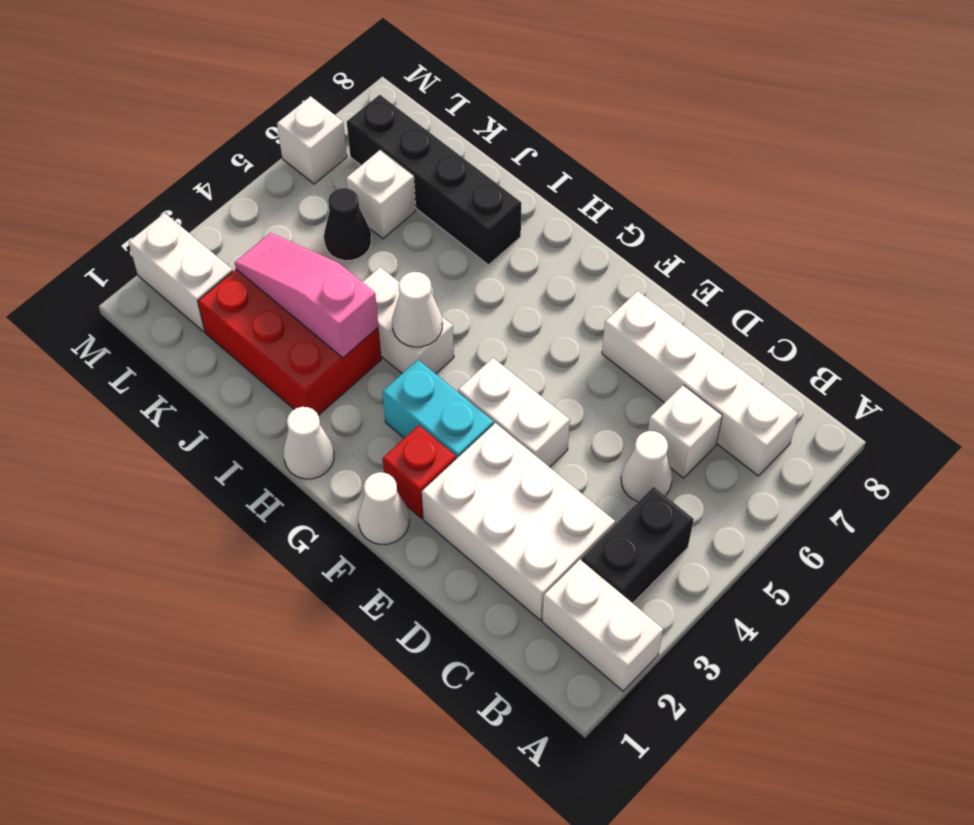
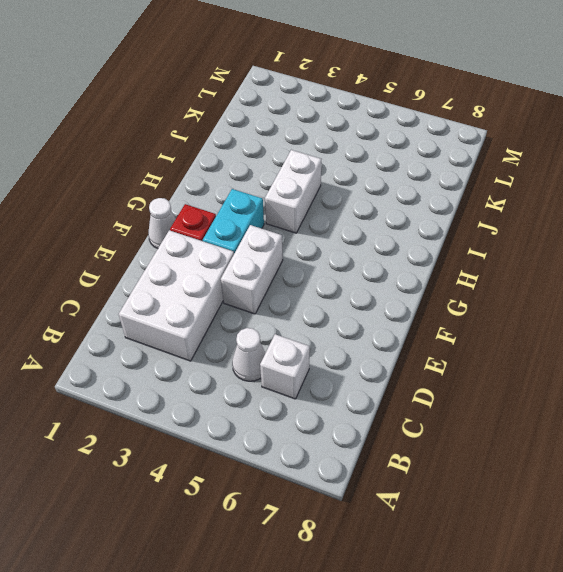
none -> white 1x2 brick [542,560,663,691]
none -> black 1x2 brick [581,487,694,603]
none -> white 1x4 brick [602,291,798,476]

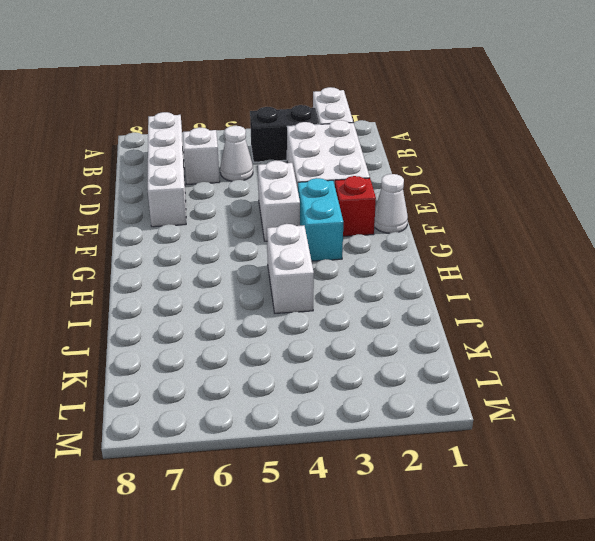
none -> white 1x1 cone [283,407,334,479]
none -> red 2x3 brick [198,269,382,415]
none -> black 1x4 brick [347,95,521,265]

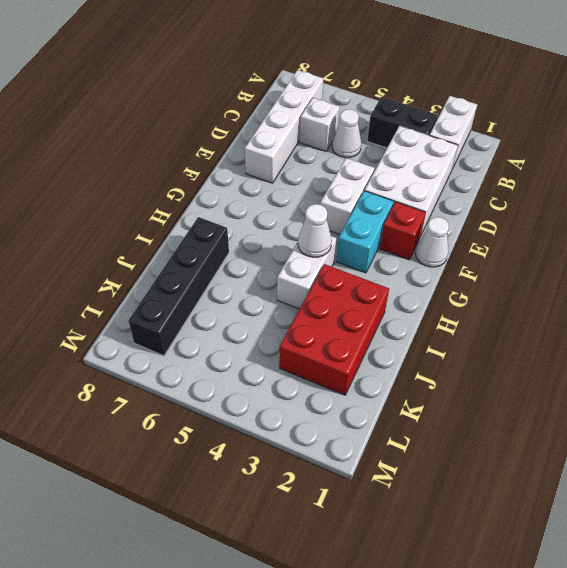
none -> white 1x1 cone [283,407,334,479]
none -> black 1x1 cone [324,188,371,261]
none -> white 1x1 brick [346,150,416,239]

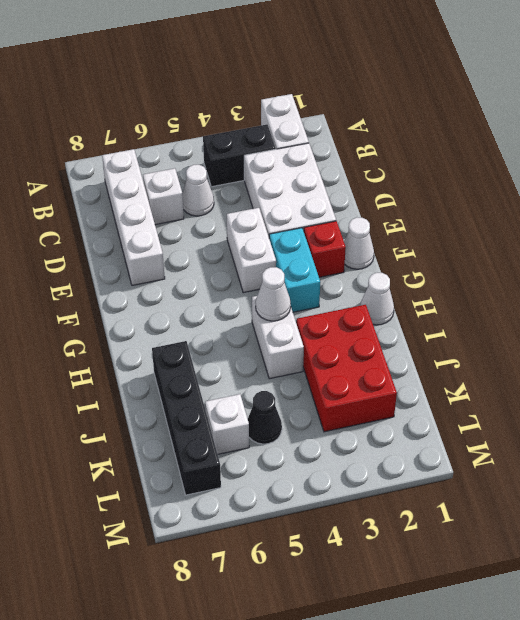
none -> white 1x2 brick [129,213,233,332]
none -> white 1x1 brick [277,96,347,184]
none -> pink 1x3 slope [235,233,378,358]

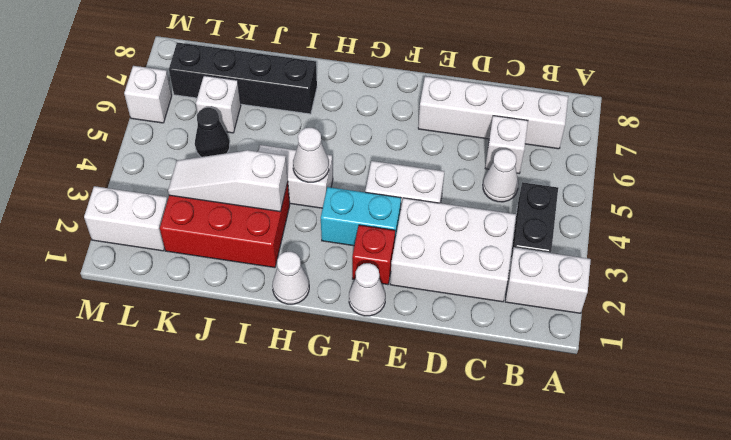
white 1x3 slope [168,150,288,212] -> pink 1x3 slope [235,233,378,358]

